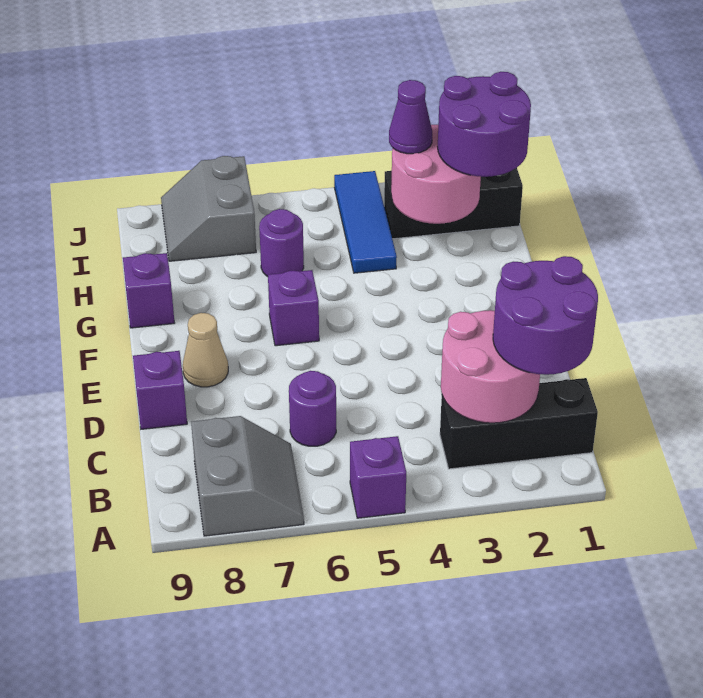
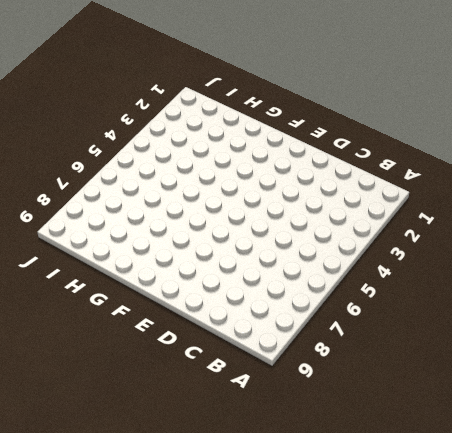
none -> purple 1x1 brick [350,436,406,518]
none -> grey 2x2 slope [191,416,304,536]
none -> black 1x3 brick [440,378,598,469]

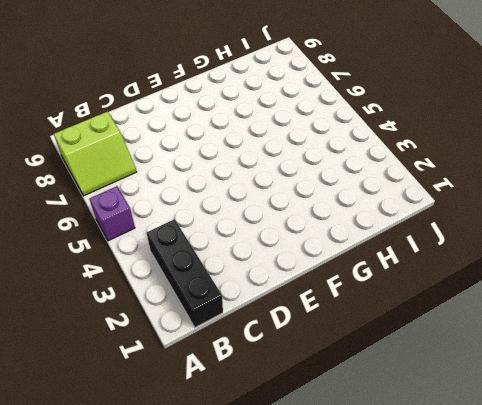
lime 2x2 slope [54,112,137,196] -> grey 2x2 slope [191,416,304,536]
none -> purple 1x1 round brick [289,371,336,446]
none -> purple 1x1 brick [133,351,187,429]
none -> tan 1x1 cone [183,313,228,387]

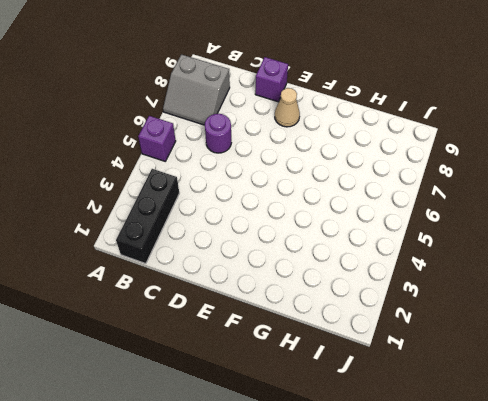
none -> purple 1x1 brick [268,270,319,346]
none -> purple 1x1 brick [123,253,174,328]
none -> blue 1x3 tile [334,171,397,273]

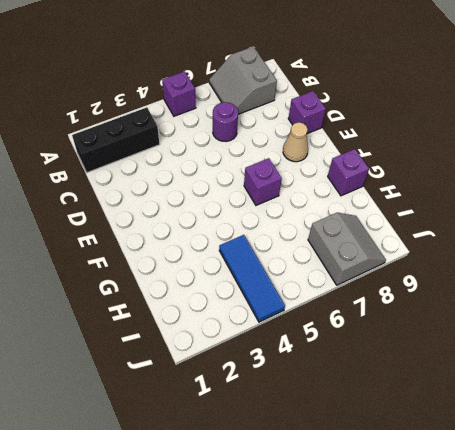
none -> purple 1x1 round brick [259,209,304,277]
none -> black 1x3 brick [384,168,523,239]
none -> pink 2x2 round brick [441,310,540,423]

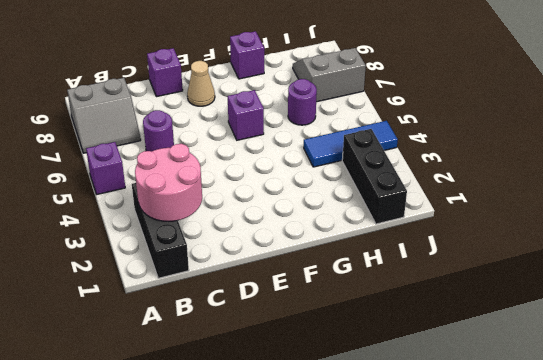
none -> pink 2x2 round brick [391,125,481,224]
none -> purple 2x2 round brick [493,256,598,375]
none -> purple 2x2 round brick [438,72,531,177]

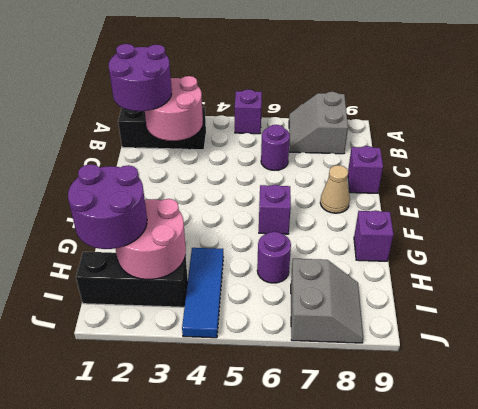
none -> purple 1x1 cone [389,80,432,154]

